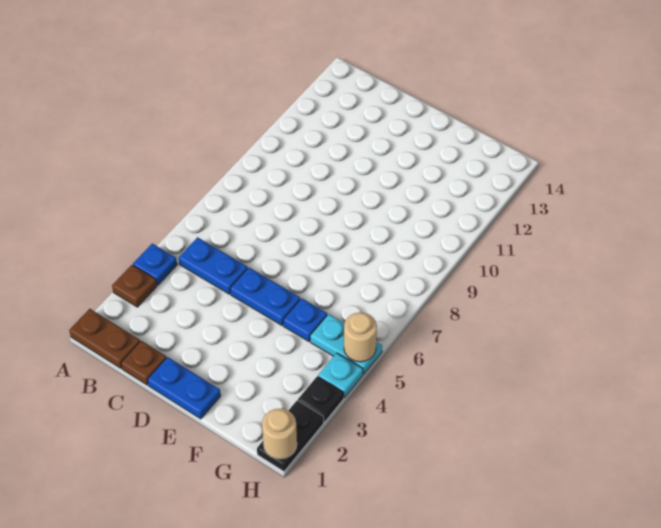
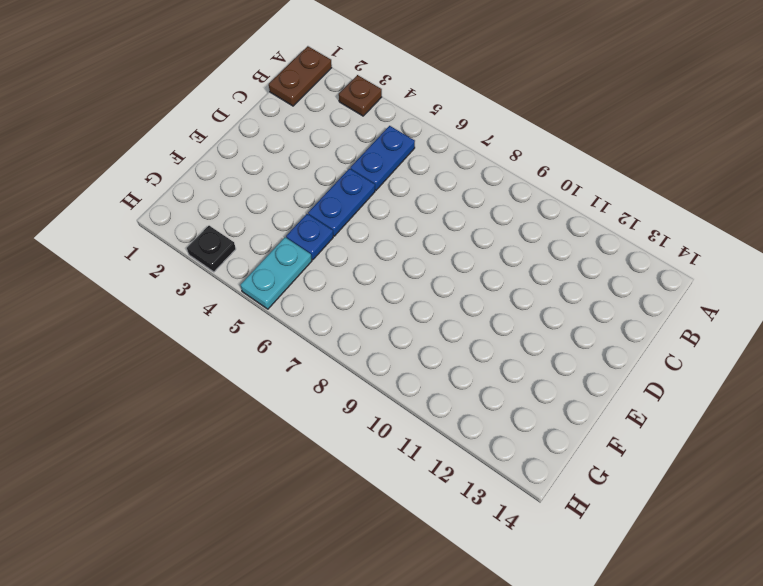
none -> blue 1x1 plate [133,243,177,285]
none -> brown 1x1 plate [121,341,167,385]
none -> blue 1x2 plate [147,357,221,419]

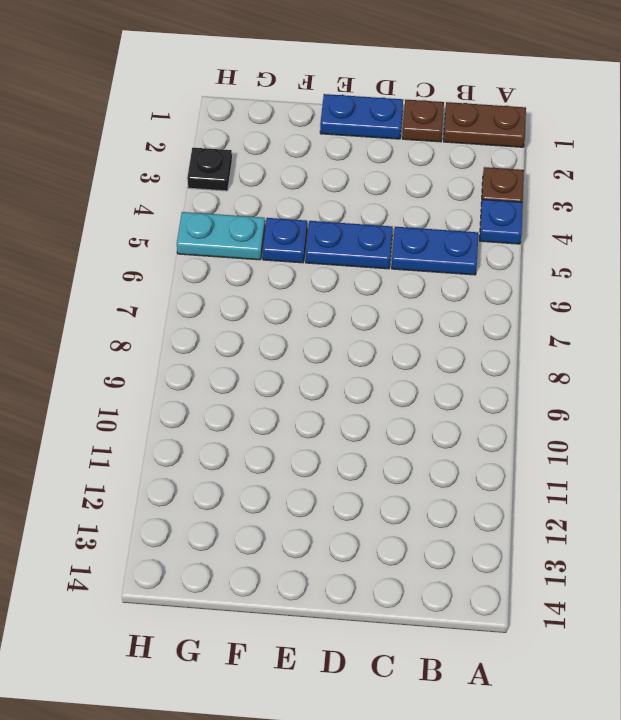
none -> black 1x2 plate [257,400,324,471]
none -> cyan 1x1 plate [318,353,363,398]
none -> tan 1x1 round brick [262,409,297,459]

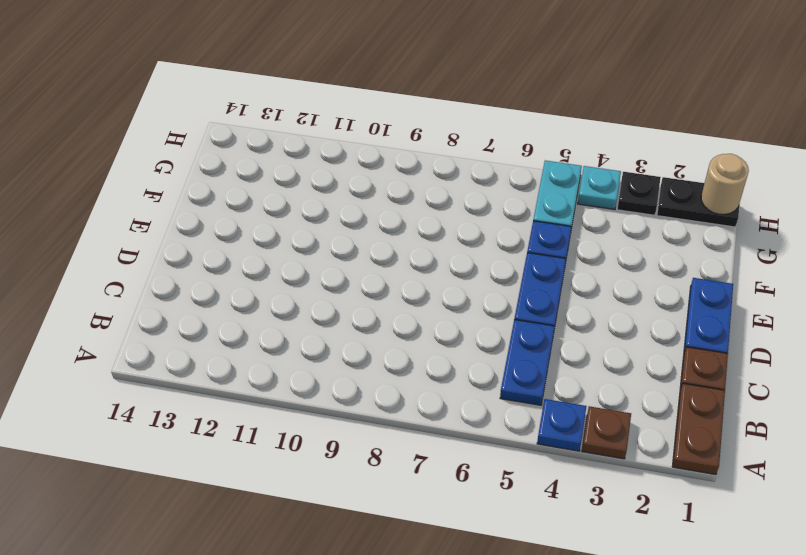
none -> tan 1x1 round brick [344,312,377,362]

